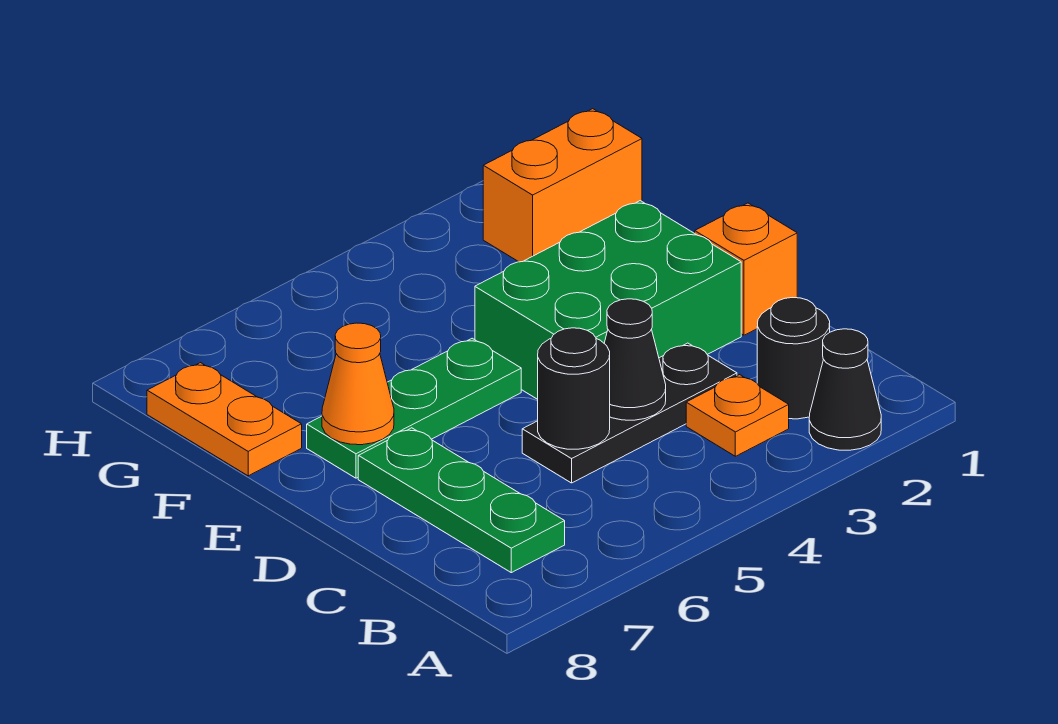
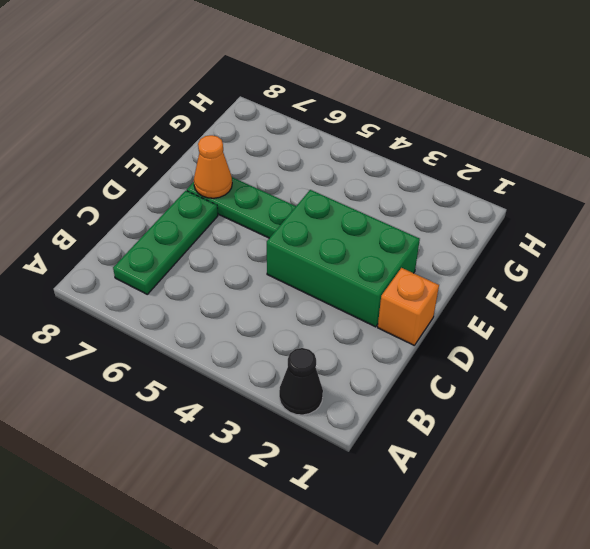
none -> black 1x1 round brick [757,298,830,419]
none -> orange 1x1 plate [686,375,789,456]
none -> black 1x3 plate [522,343,737,483]

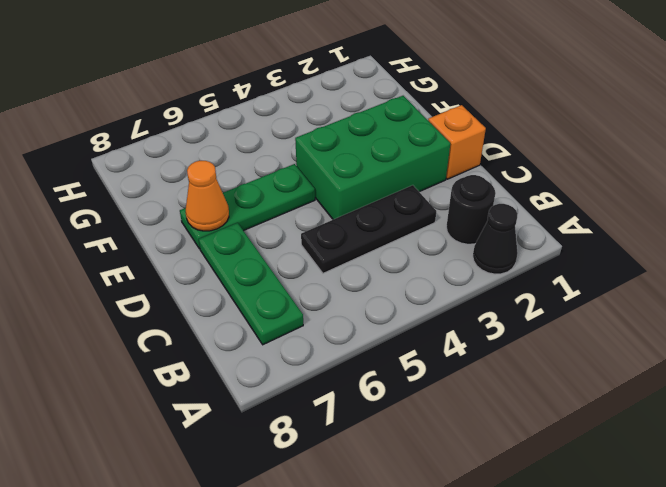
none -> orange 1x1 plate [686,375,789,456]
none -> orange 1x2 plate [147,363,302,476]
none -> orange 1x2 brick [483,109,642,262]

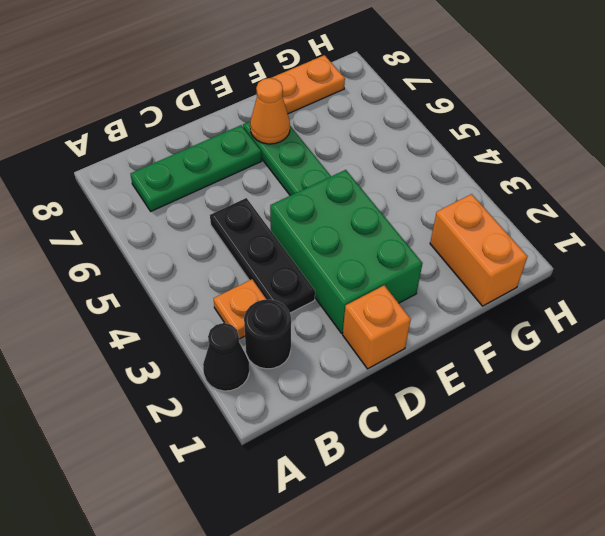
none -> black 1x1 cone [604,299,666,420]
none -> black 1x1 round brick [538,328,610,449]

